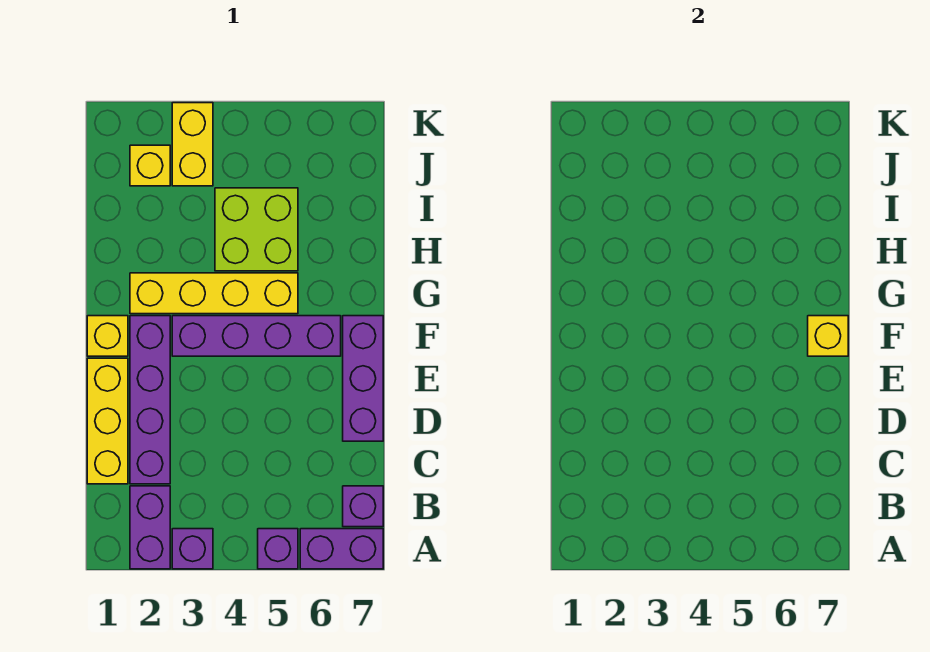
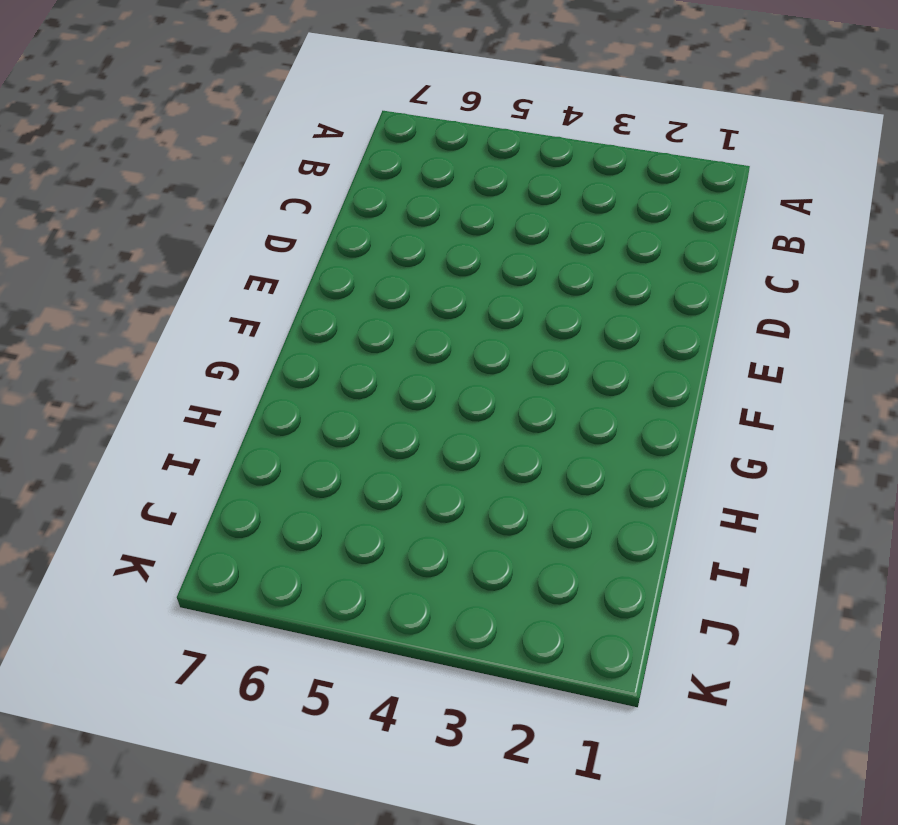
none -> purple 1x2 brick [130,486,170,569]
none -> purple 1x1 brick [172,529,213,569]
none -> purple 1x1 brick [258,529,298,569]

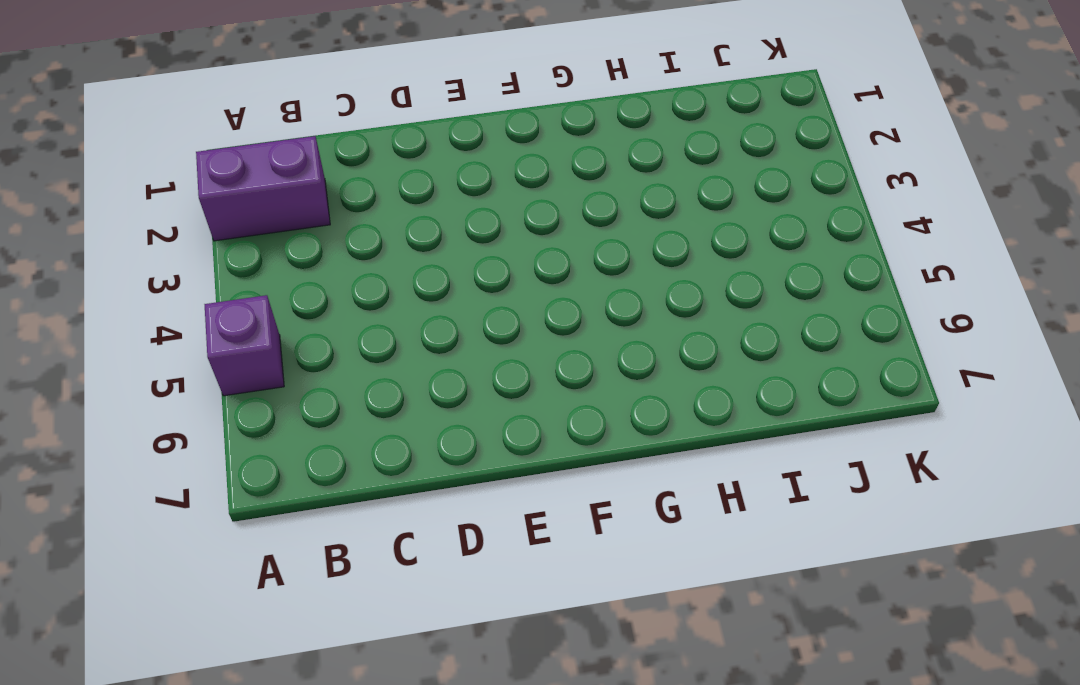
none -> purple 1x1 brick [172,529,213,569]
none -> purple 1x2 brick [300,529,383,569]
none -> purple 1x1 brick [343,486,383,527]

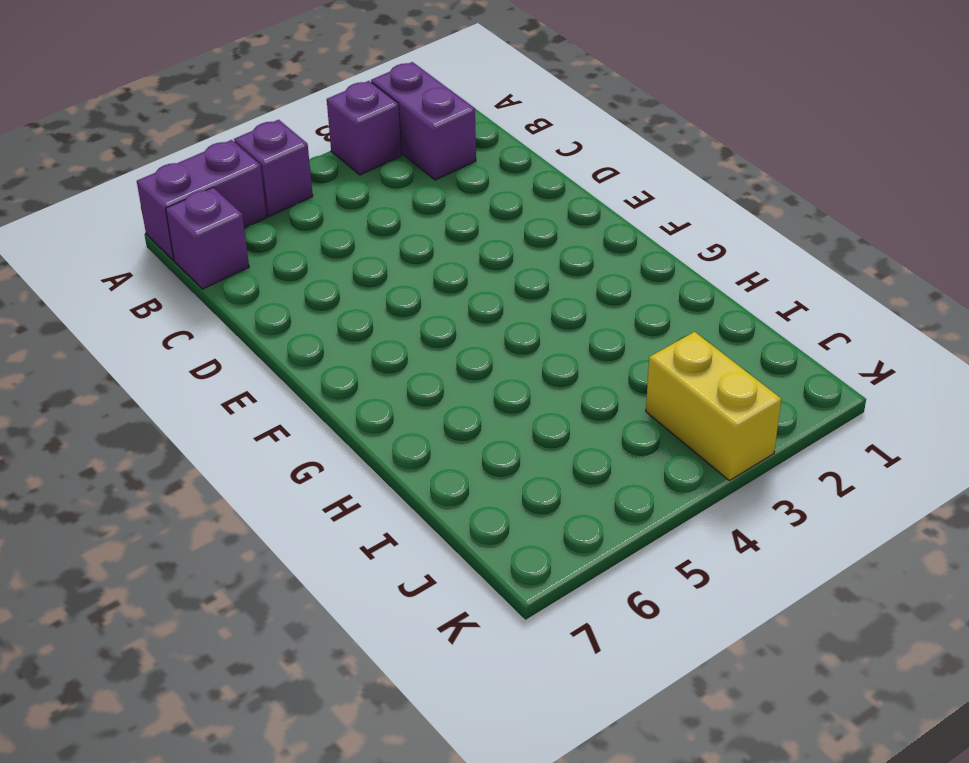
none -> yellow 1x3 brick [87,358,128,484]
none -> purple 1x4 brick [130,316,170,484]
none -> purple 1x3 brick [343,316,383,441]

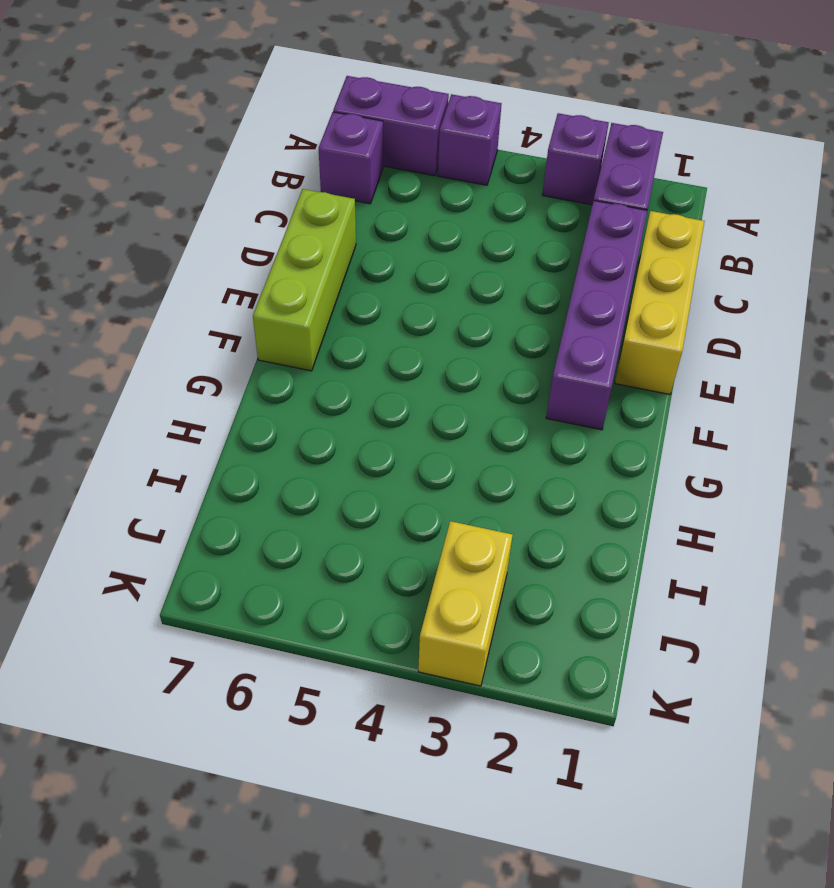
lime 1x3 brick [253,189,356,371] -> purple 1x3 brick [343,316,383,441]
none -> yellow 1x1 brick [87,316,128,356]
none -> purple 1x4 brick [172,316,341,356]
none -> yellow 1x4 brick [130,273,298,314]

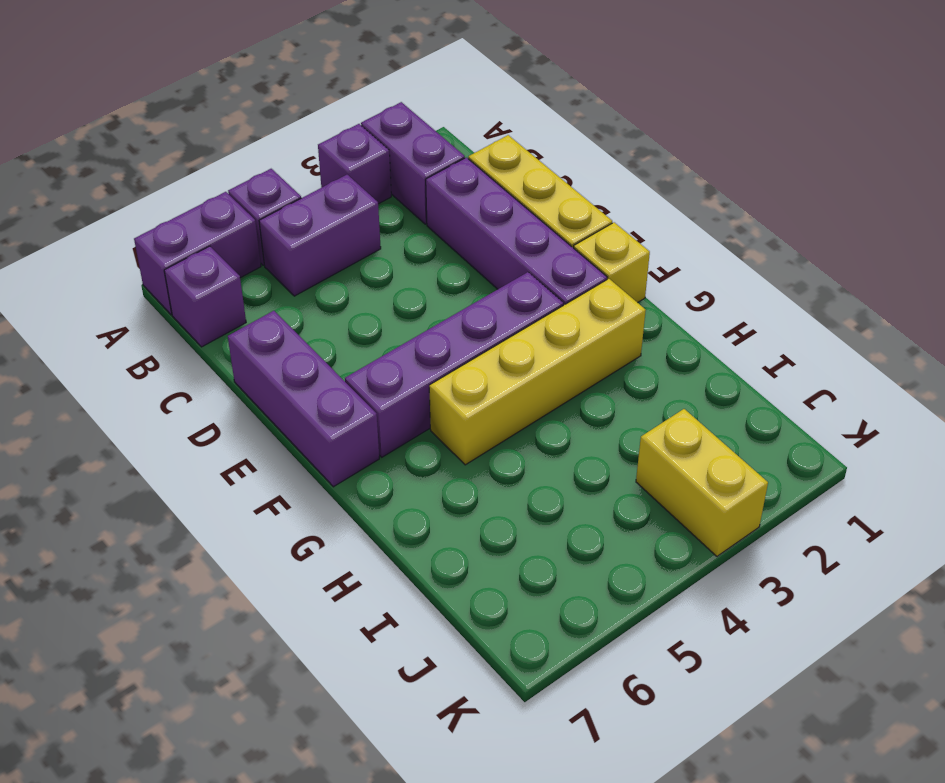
purple 1x2 brick [259,175,381,296] -> none
none -> lime 2x2 brick [215,188,298,271]
none -> yellow 1x1 brick [130,145,170,186]
none -> yellow 1x1 brick [808,316,848,356]

